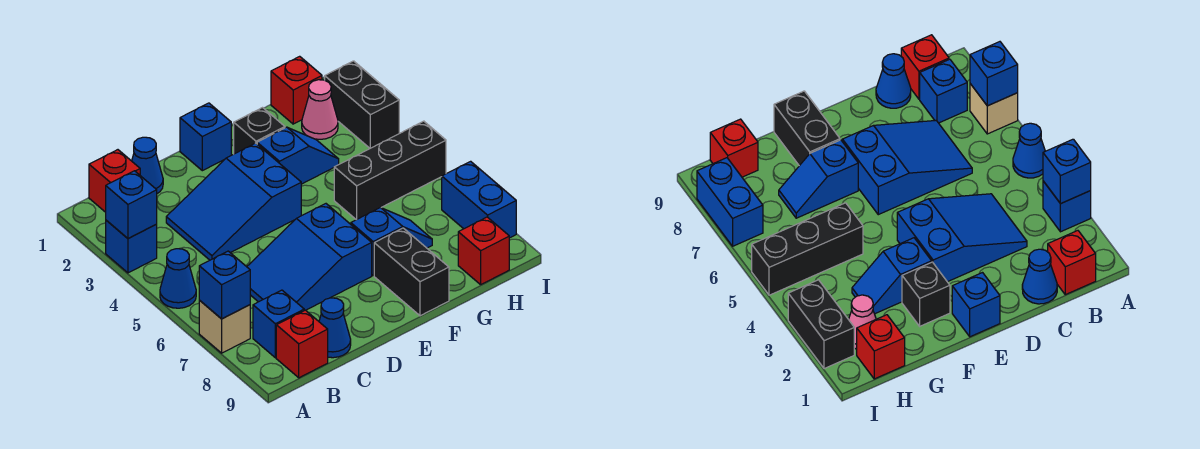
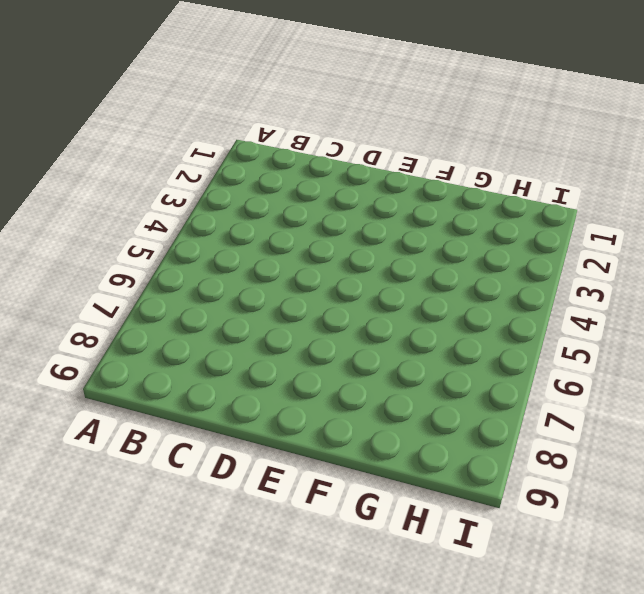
none -> blue 1x1 brick [106,220,157,273]
none -> blue 1x1 cone [160,249,196,308]
none -> tan 1x1 brick [199,300,250,353]

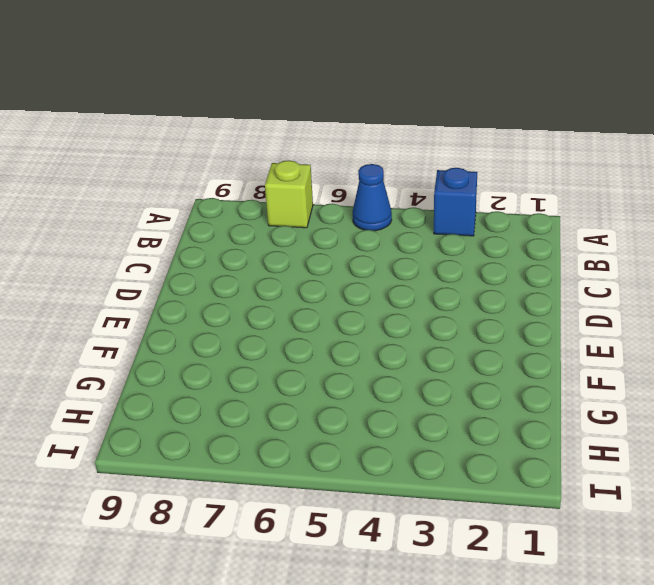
lime 1x1 brick [265,160,313,228] -> tan 1x1 brick [199,300,250,353]
none -> red 1x1 brick [89,150,140,212]
none -> blue 1x1 brick [253,290,304,358]
none -> red 1x1 brick [276,310,328,378]

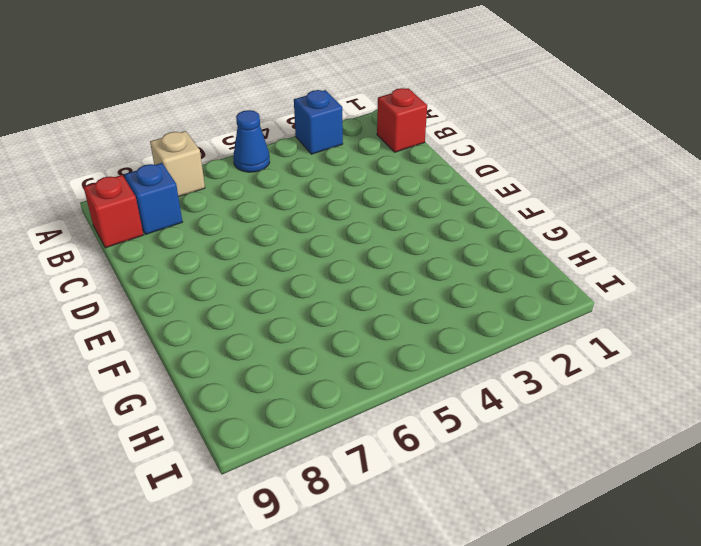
none -> blue 1x1 cone [132,137,163,194]
none -> blue 2x3 slope [166,143,301,260]
none -> blue 2x3 slope [247,204,372,310]

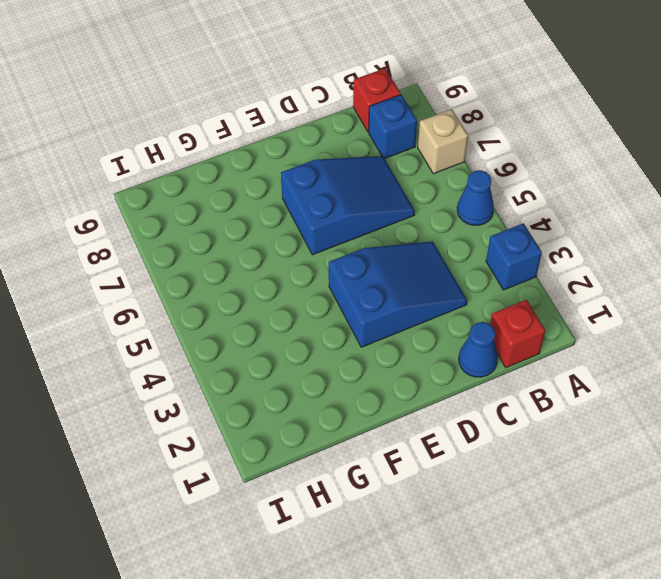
none -> blue 1x1 cone [319,298,351,358]
none -> blue 1x1 brick [180,103,231,171]
none -> black 1x1 brick [234,108,285,154]

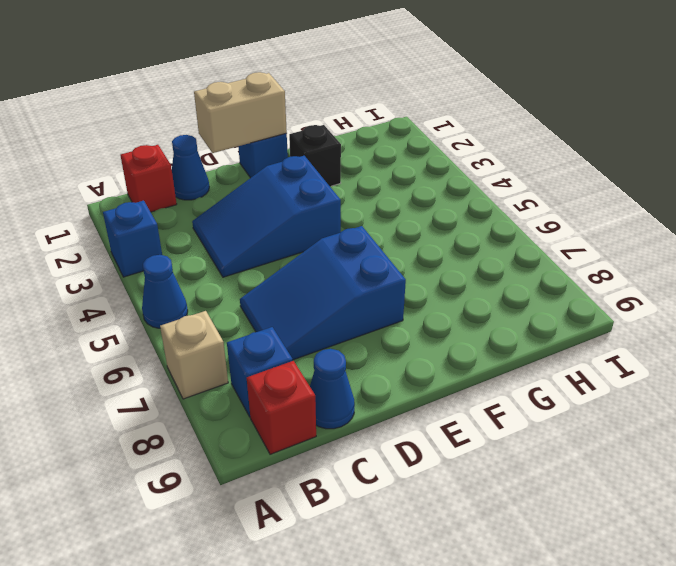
tan 1x2 brick [194,72,287,153] -> none
none -> blue 1x2 slope [257,127,339,184]
none -> blue 1x2 slope [351,208,432,275]
none -> black 1x2 brick [374,228,449,316]

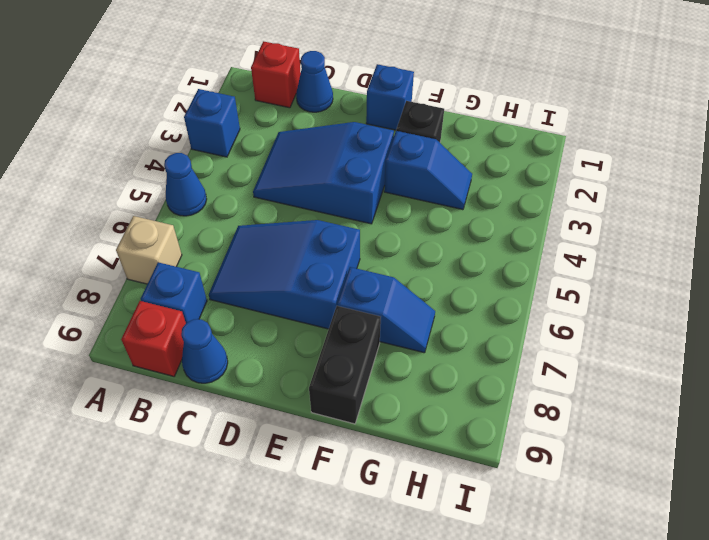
none -> black 1x3 brick [334,121,446,220]
none -> red 1x1 brick [271,56,322,124]
none -> pink 1x1 cone [302,80,338,139]

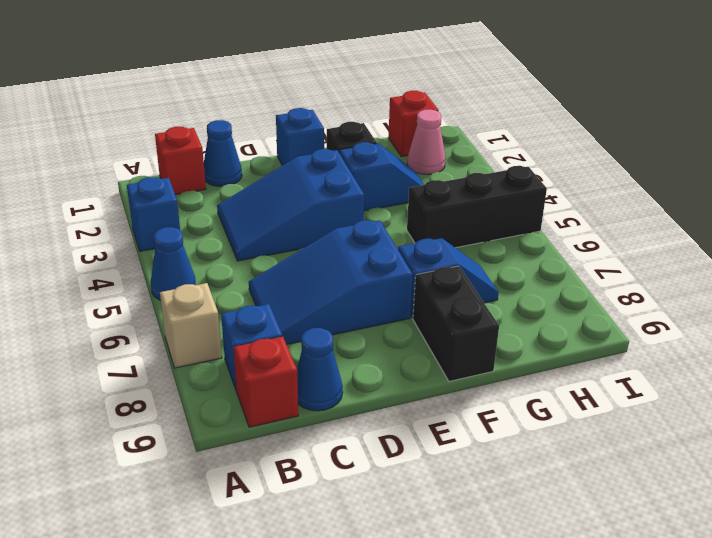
none -> red 1x1 brick [458,217,509,285]
none -> black 1x2 brick [325,61,399,148]
none -> blue 1x2 brick [442,161,516,238]

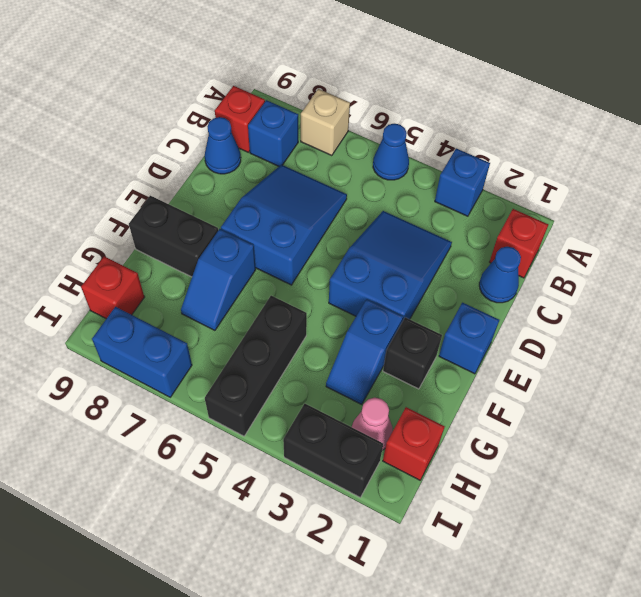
none -> blue 1x1 brick [106,171,157,239]
none -> blue 1x1 brick [199,251,250,319]

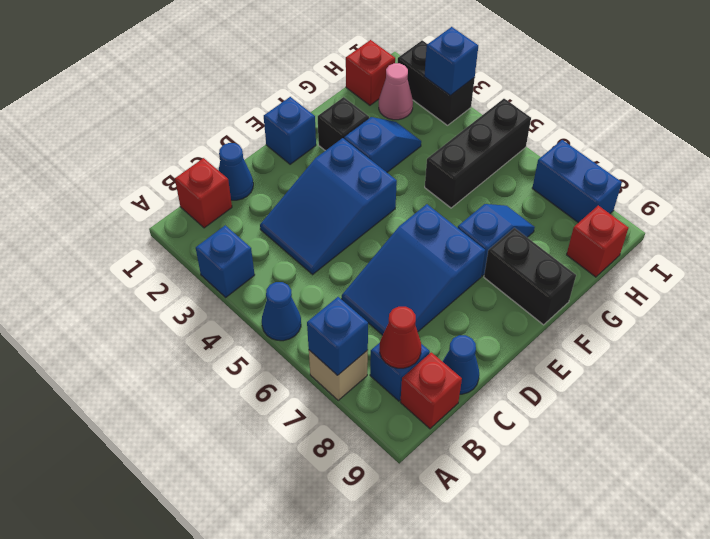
red 1x1 cone [380,307,421,368] -> none
blue 1x1 brick [424,27,478,96] -> blue 1x1 brick moved to [106,171,157,239]

